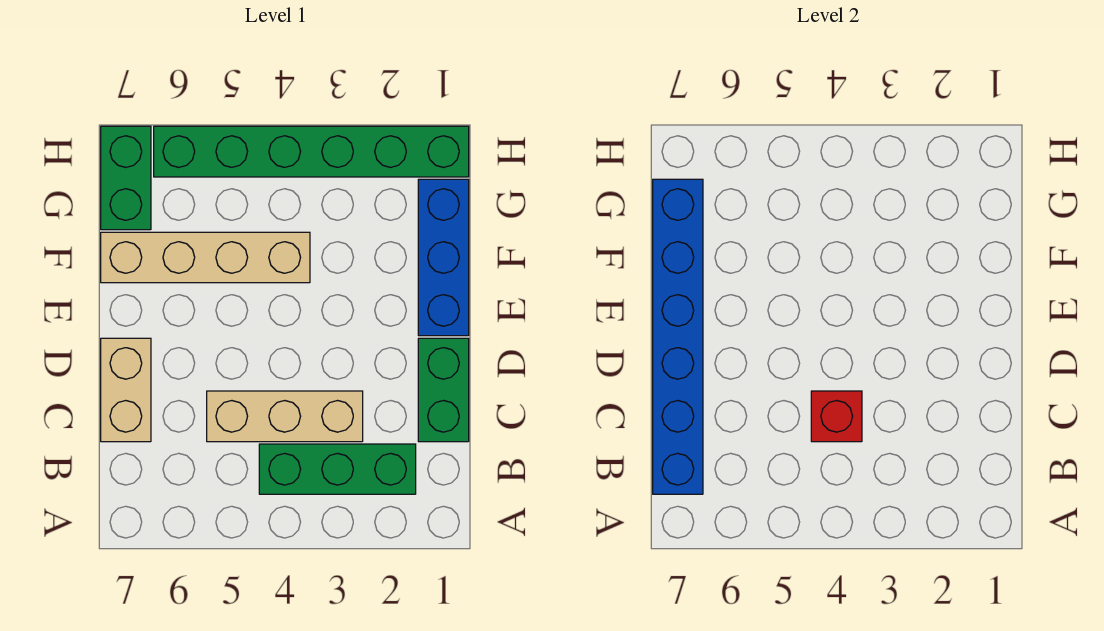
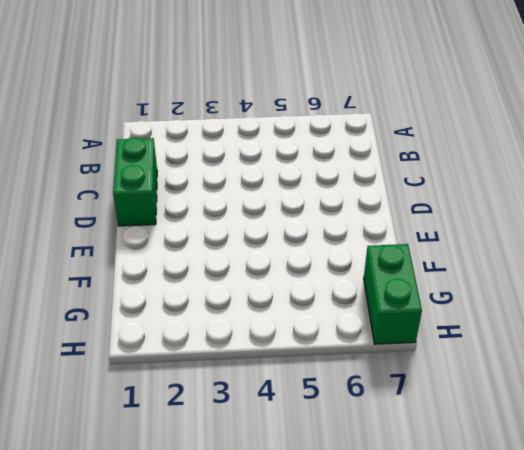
none -> green 1x3 brick [259,444,416,494]
none -> tan 1x3 brick [207,391,363,442]

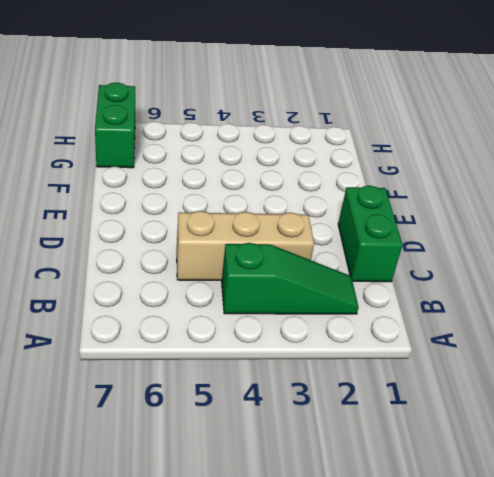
green 1x3 slope [222,243,358,314] -> green 1x3 brick [259,444,416,494]
none -> tan 1x2 brick [101,338,151,442]
none -> blue 1x3 brick [418,179,469,336]

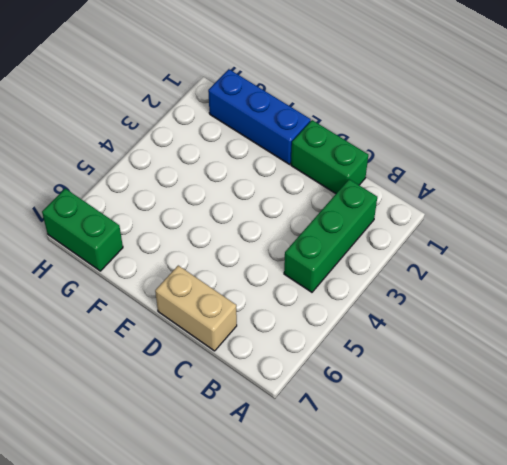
none -> tan 1x3 brick [207,391,363,442]
none -> tan 1x4 brick [101,232,310,283]

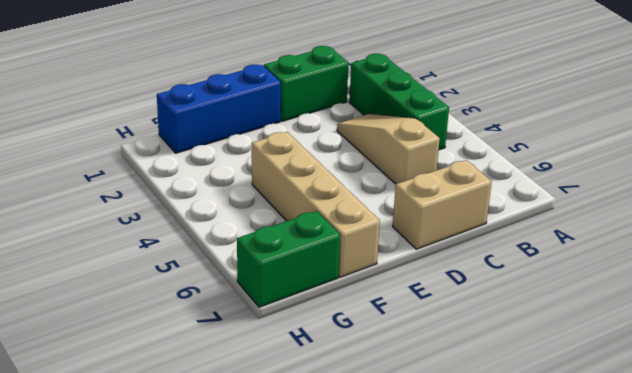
tan 1x3 slope [337,114,440,184] -> tan 1x3 brick [207,391,363,442]
none -> green 1x6 brick [154,126,469,177]
none -> blue 1x6 brick [653,179,703,494]

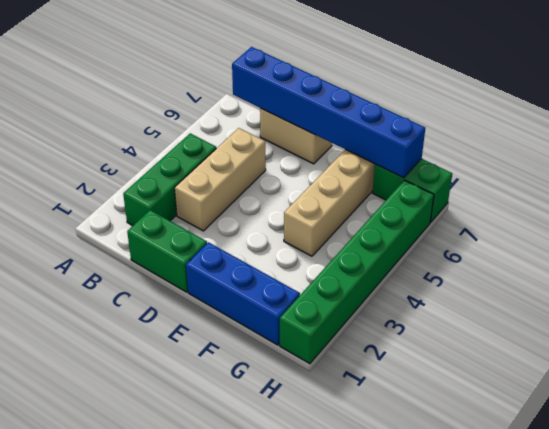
none -> red 1x1 brick [811,391,862,442]

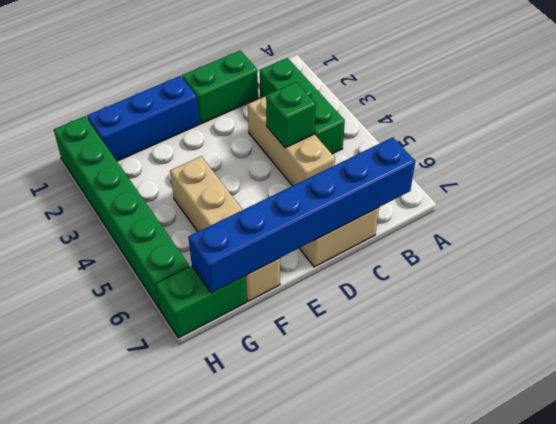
green 1x1 brick [266,82,316,148] -> red 1x1 brick [811,391,862,442]

